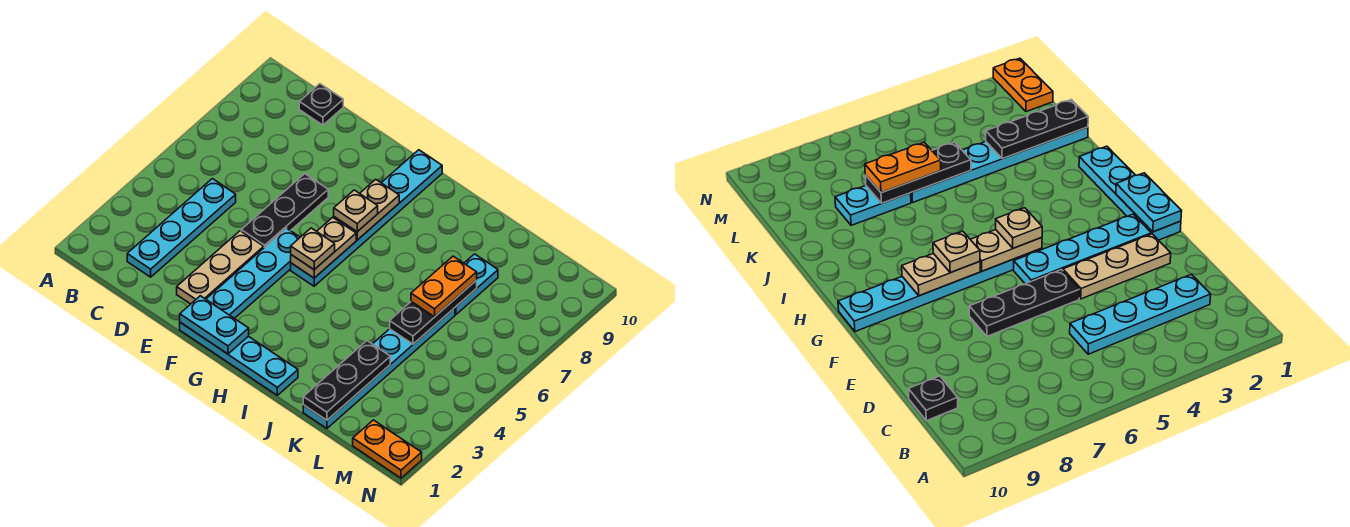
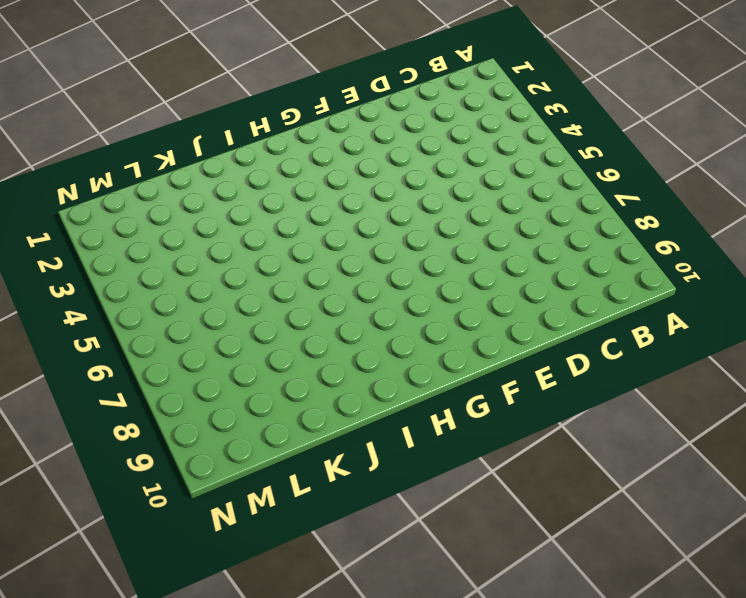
none -> cyan 1x4 plate [127,179,236,277]
none -> black 1x1 plate [299,84,343,125]
none -> tan 1x3 plate [177,231,264,304]

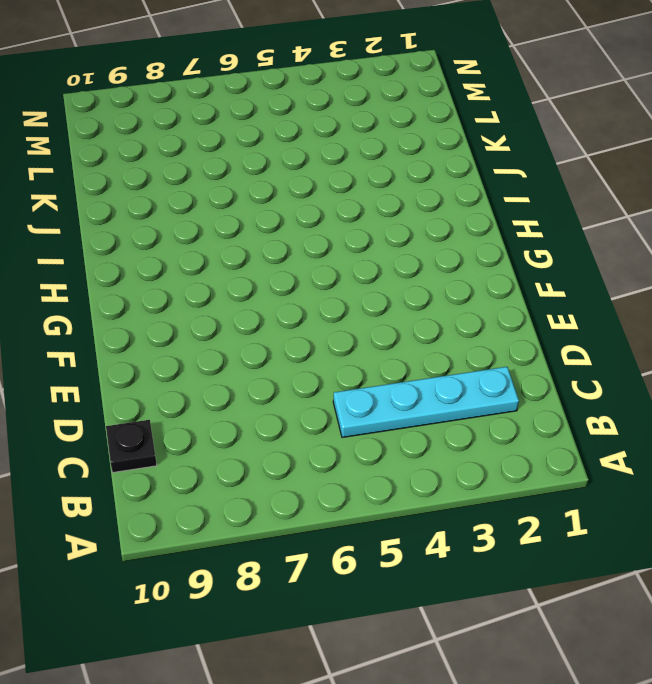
none -> tan 1x3 plate [177,231,264,304]
none -> black 1x3 plate [241,174,328,247]
none -> cyan 1x4 plate [180,322,298,395]

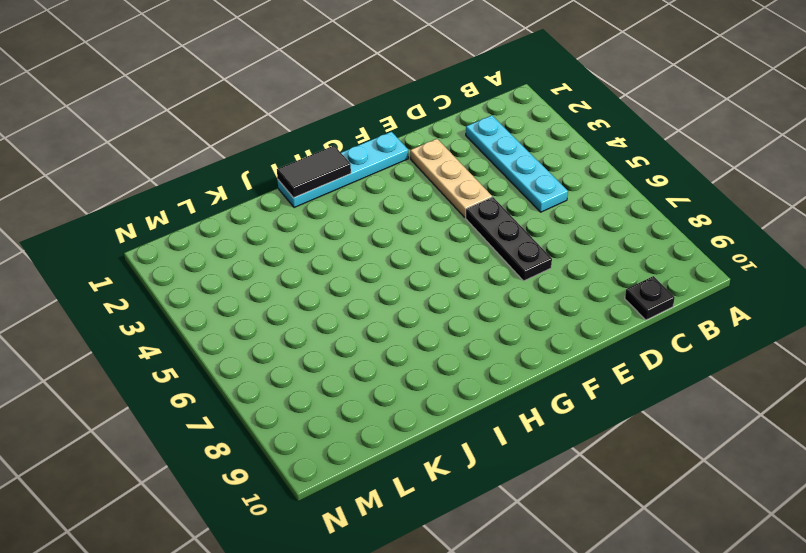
black 1x2 tile [277,146,351,198] -> none
none -> cyan 1x4 plate [206,228,300,319]
none -> cyan 1x6 plate [291,150,442,286]
none -> cyan 1x6 plate [303,308,455,428]

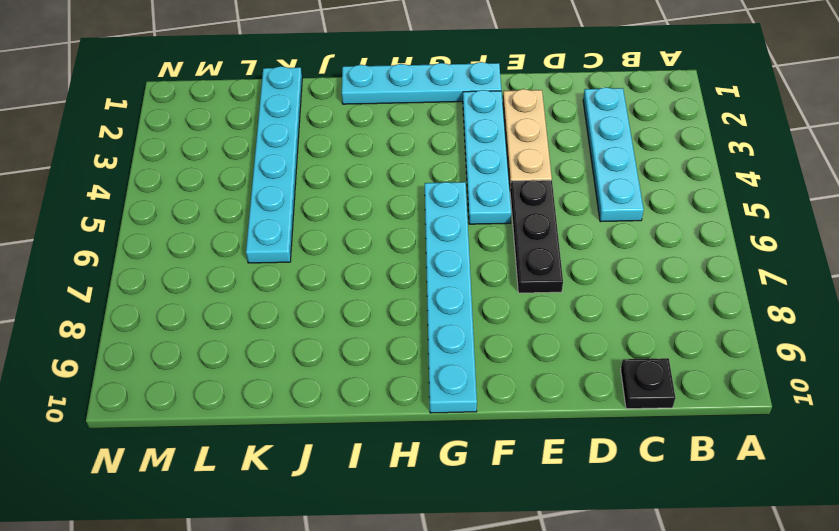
none -> cyan 1x2 plate [455,254,498,314]
none -> orange 1x2 plate [353,420,422,478]
none -> cyan 1x2 plate [180,296,249,354]

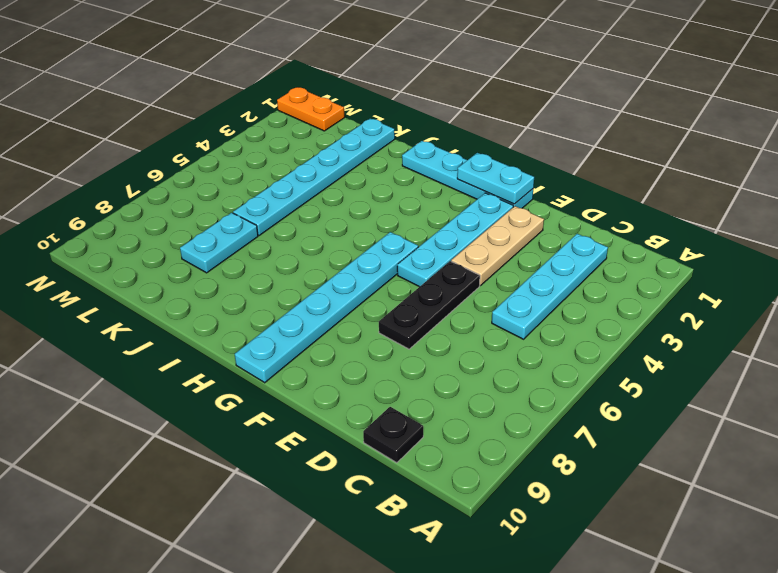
none -> tan 1x2 plate [291,217,356,278]
none -> tan 1x2 plate [334,179,399,240]
none -> black 1x3 plate [303,341,390,420]

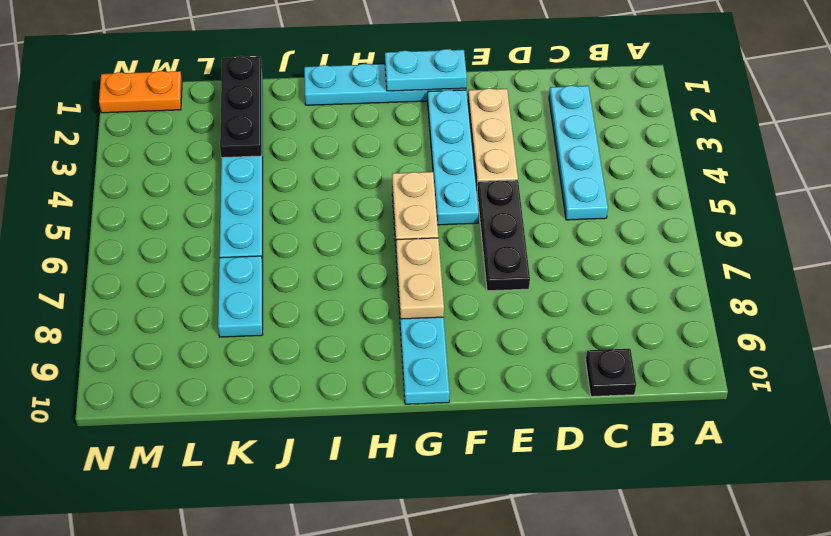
none -> black 1x3 plate [390,280,477,344]
none -> tan 1x1 plate [291,228,335,270]
none -> tan 1x1 plate [334,190,378,232]

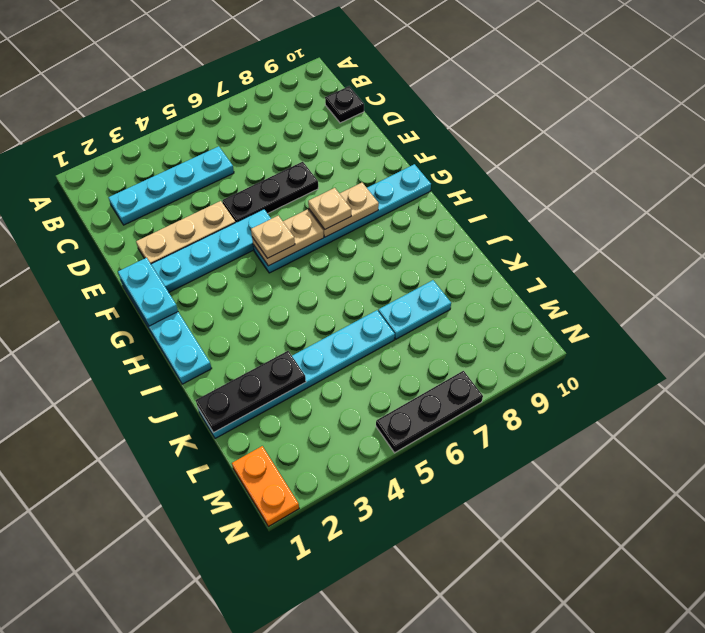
black 1x3 plate [376,371,483,453] -> black 1x3 plate moved to [390,280,477,344]
none -> orange 1x2 plate [411,256,477,317]

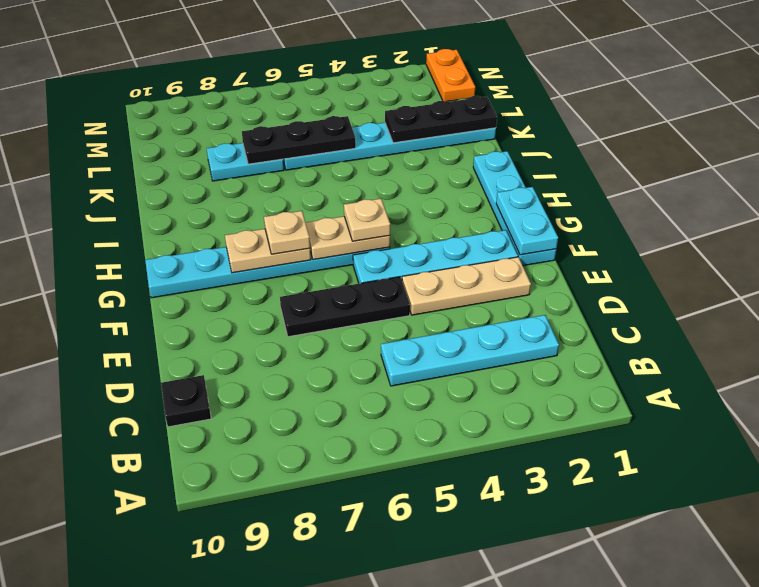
none -> orange 1x2 plate [411,256,477,317]

